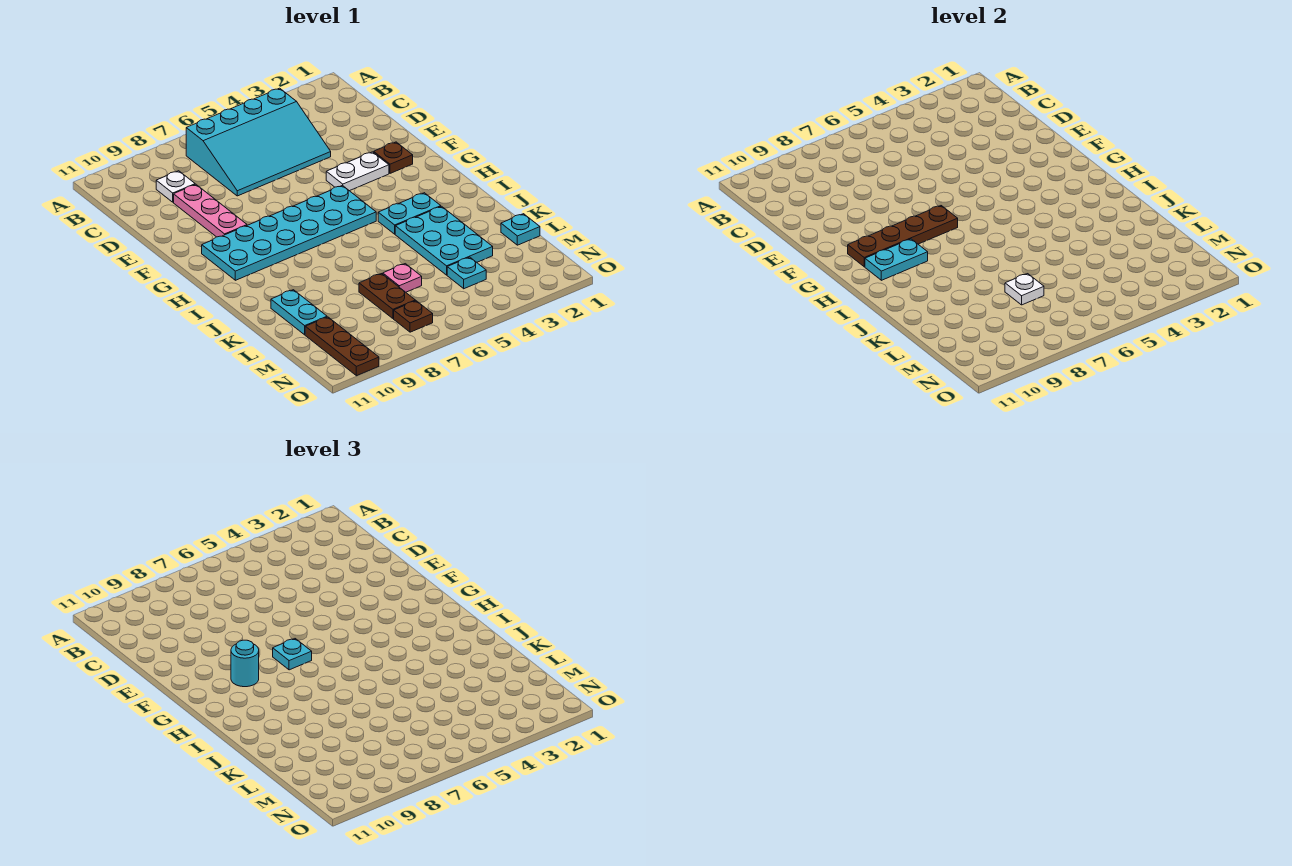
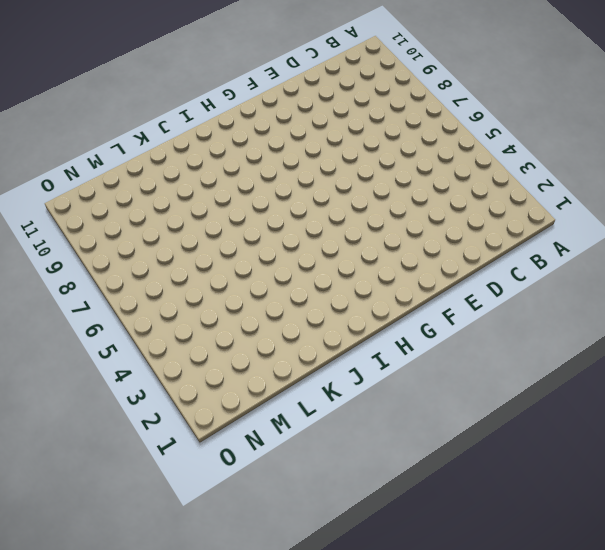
none -> cyan 3x4 slope [186,88,331,196]
none -> white 1x1 plate [156,171,195,202]
none -> pink 1x3 plate [174,184,247,237]

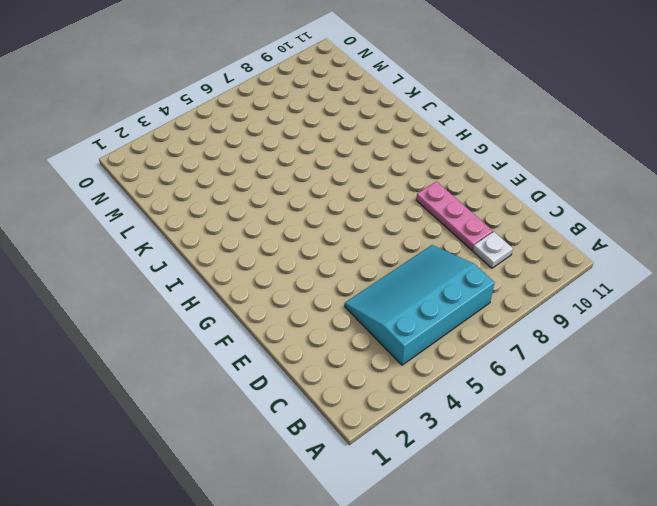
none -> brown 1x1 plate [374,142,413,173]
none -> white 1x2 plate [326,152,389,191]
none -> cyan 2x6 plate [202,185,376,280]

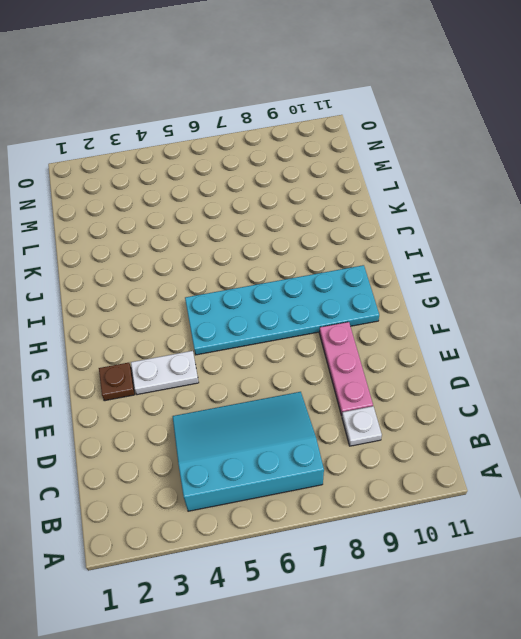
none -> cyan 1x2 plate [378,193,441,234]
none -> cyan 2x3 plate [395,206,493,275]
none -> cyan 1x2 plate [271,290,327,335]

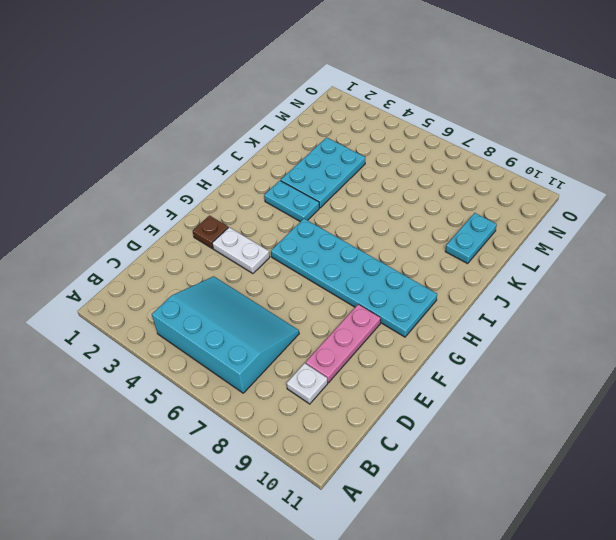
none -> cyan 1x1 plate [501,214,540,245]
none -> pink 1x1 plate [383,264,422,292]
none -> brown 1x2 plate [359,274,415,318]

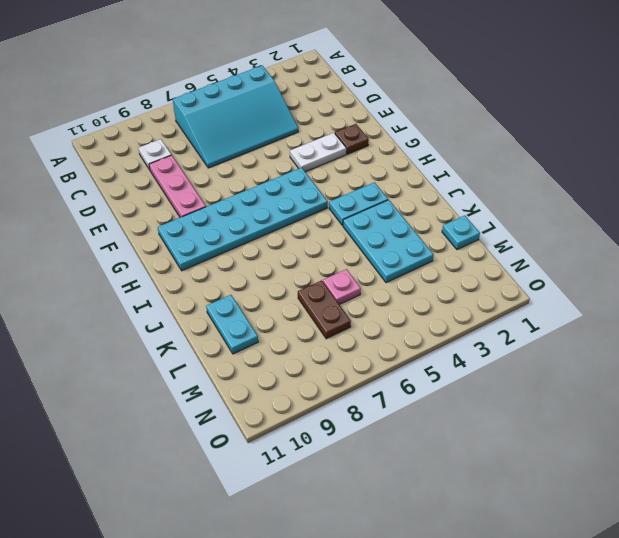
none -> cyan 1x1 plate [447,257,486,289]
none -> brown 1x3 plate [305,317,379,376]
none -> brown 1x1 plate [394,301,433,332]

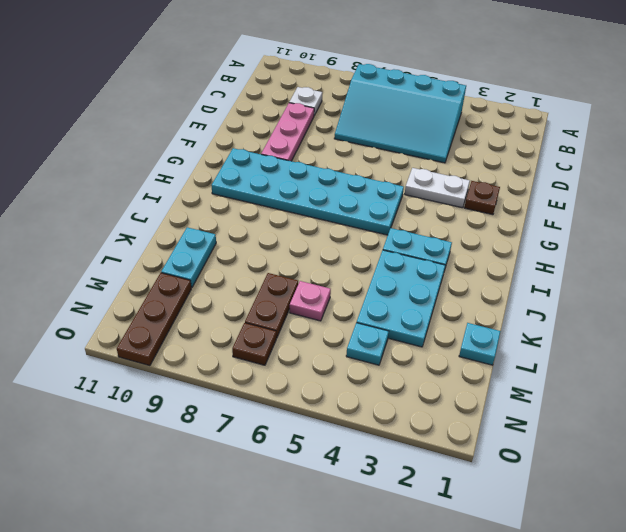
none -> brown 1x4 plate [848,206,958,267]
none -> cyan 1x2 plate [865,239,928,280]
none -> white 1x1 plate [1005,274,1044,305]

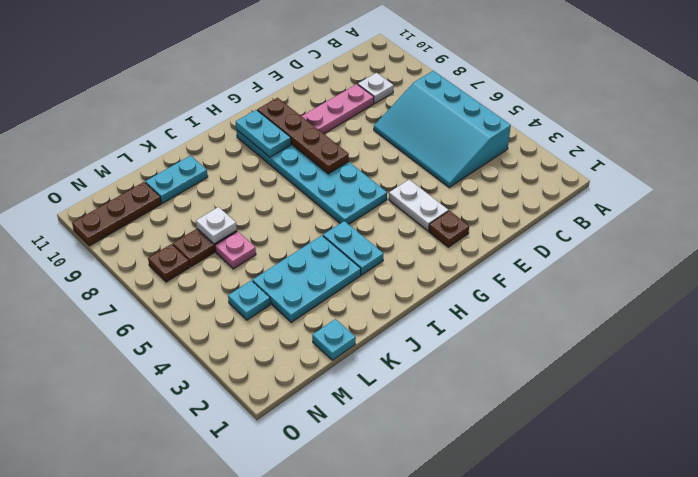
none -> cyan 1x1 plate [273,639,312,670]
none -> cyan 1x1 round brick [231,640,259,687]

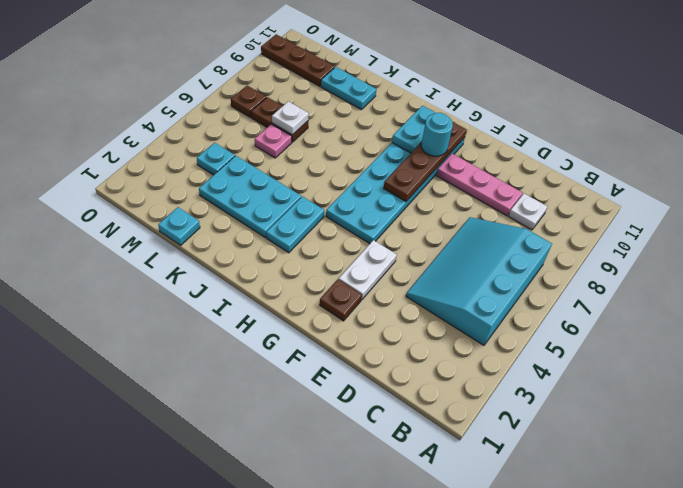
none -> cyan 1x1 plate [273,639,312,670]

